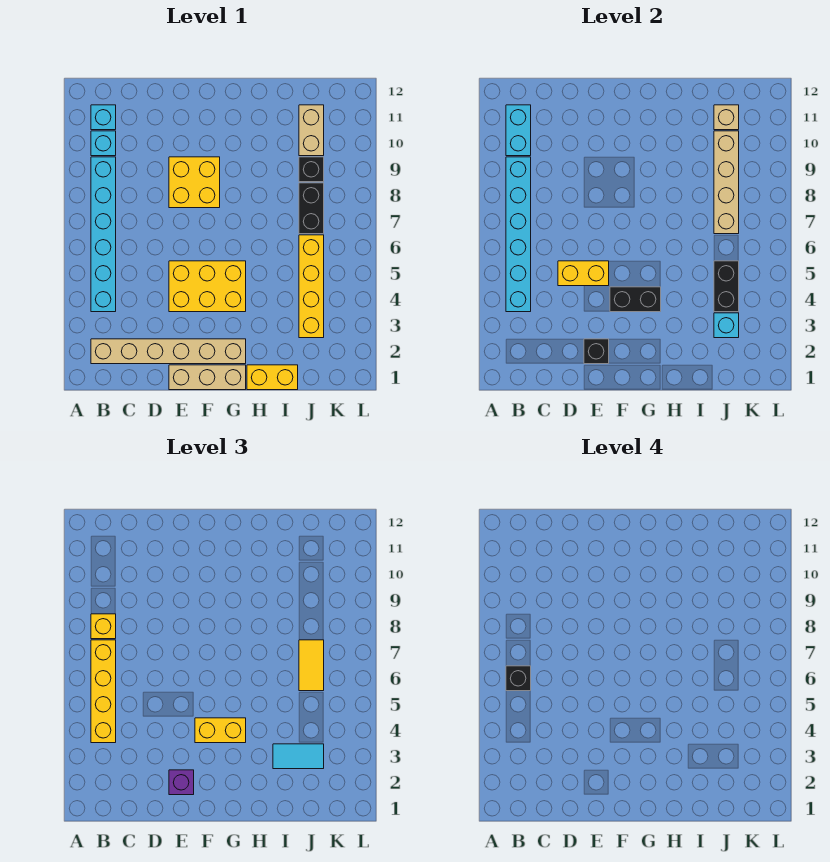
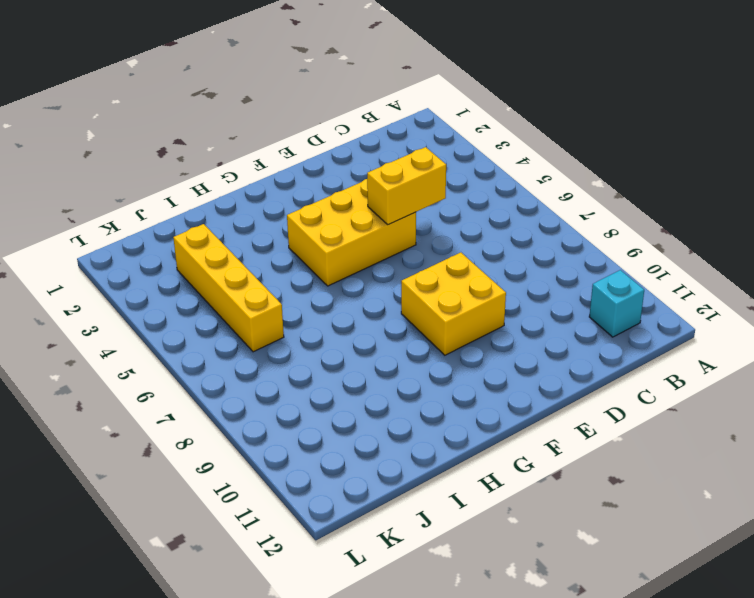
none -> tan 1x6 brick [91,339,246,364]
none -> cyan 1x6 brick [91,157,116,312]
none -> cyan 1x1 brick [91,131,116,156]

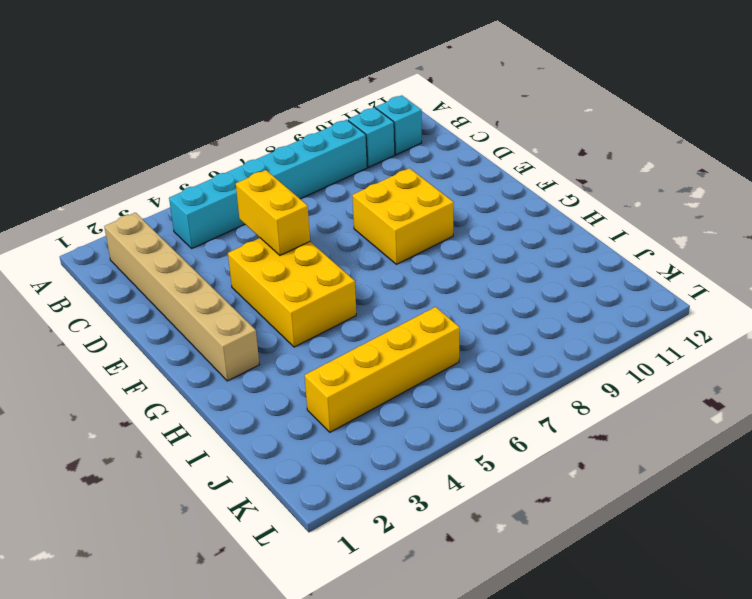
none -> tan 1x3 brick [169,365,246,390]
none -> yellow 1x2 brick [247,365,298,390]
none -> black 1x2 brick [299,183,324,234]

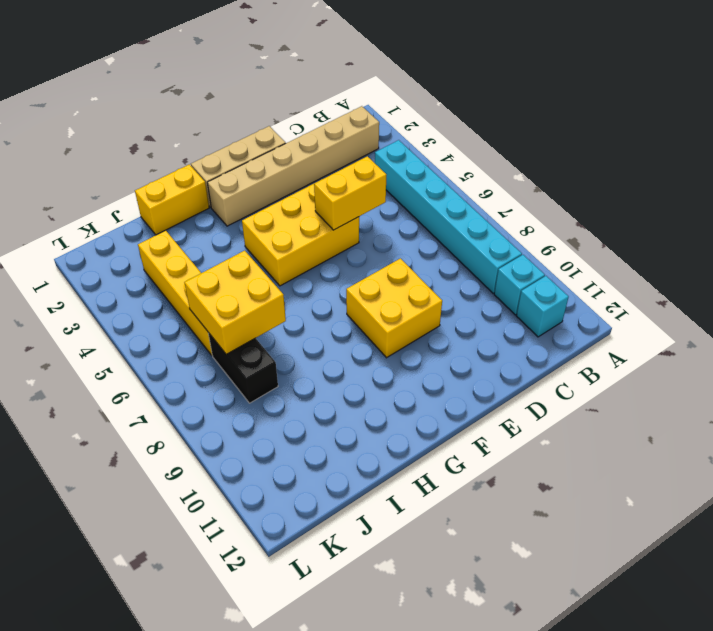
yellow 2x2 brick [184,251,286,354] -> tan 1x4 brick [714,131,739,234]
none -> black 1x1 brick [299,157,324,182]
none -> tan 1x2 brick [299,105,324,156]
none -> cyan 1x6 brick [506,157,531,312]

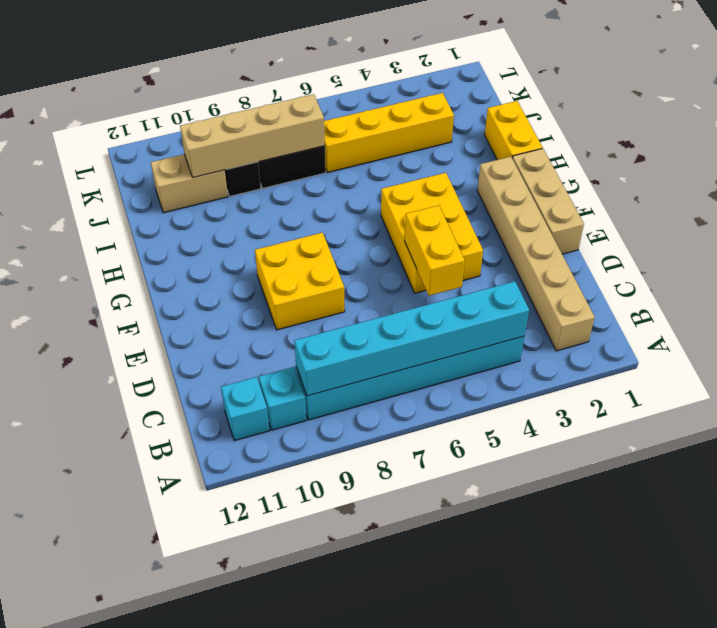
none -> cyan 1x2 brick [506,105,531,156]
none -> black 1x1 brick [584,339,609,364]
none -> black 1x2 brick [610,287,661,312]

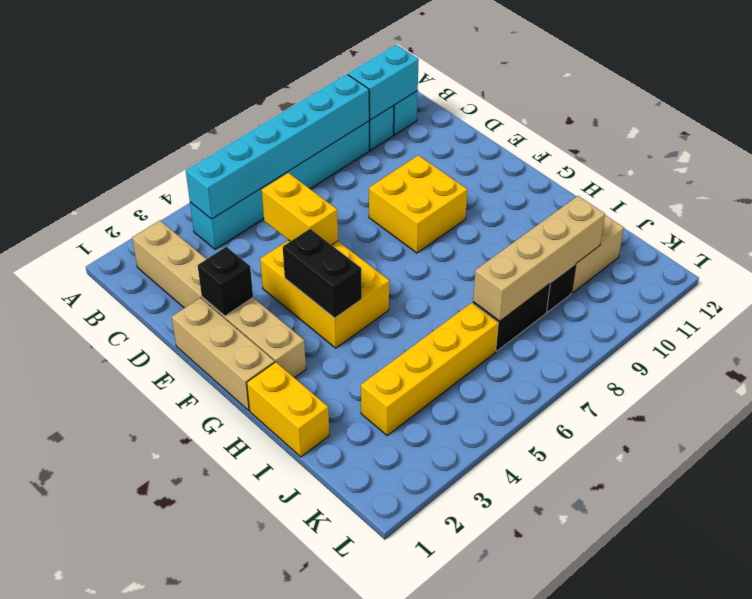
none -> cyan 1x1 brick [714,313,739,338]
none -> black 1x2 brick [714,261,739,312]
none -> tan 1x1 brick [714,105,739,130]

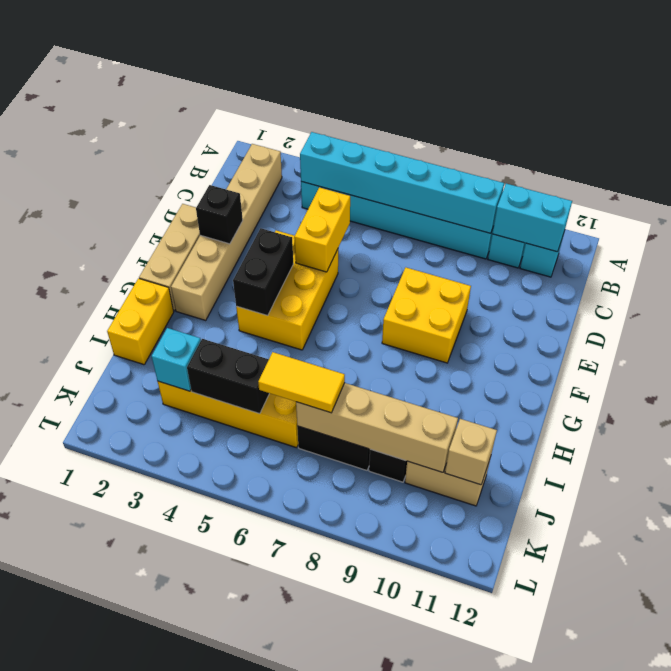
none -> yellow 1x4 brick [91,640,116,743]
none -> yellow 1x1 brick [91,614,116,639]
none -> purple 1x1 brick [169,770,194,795]

